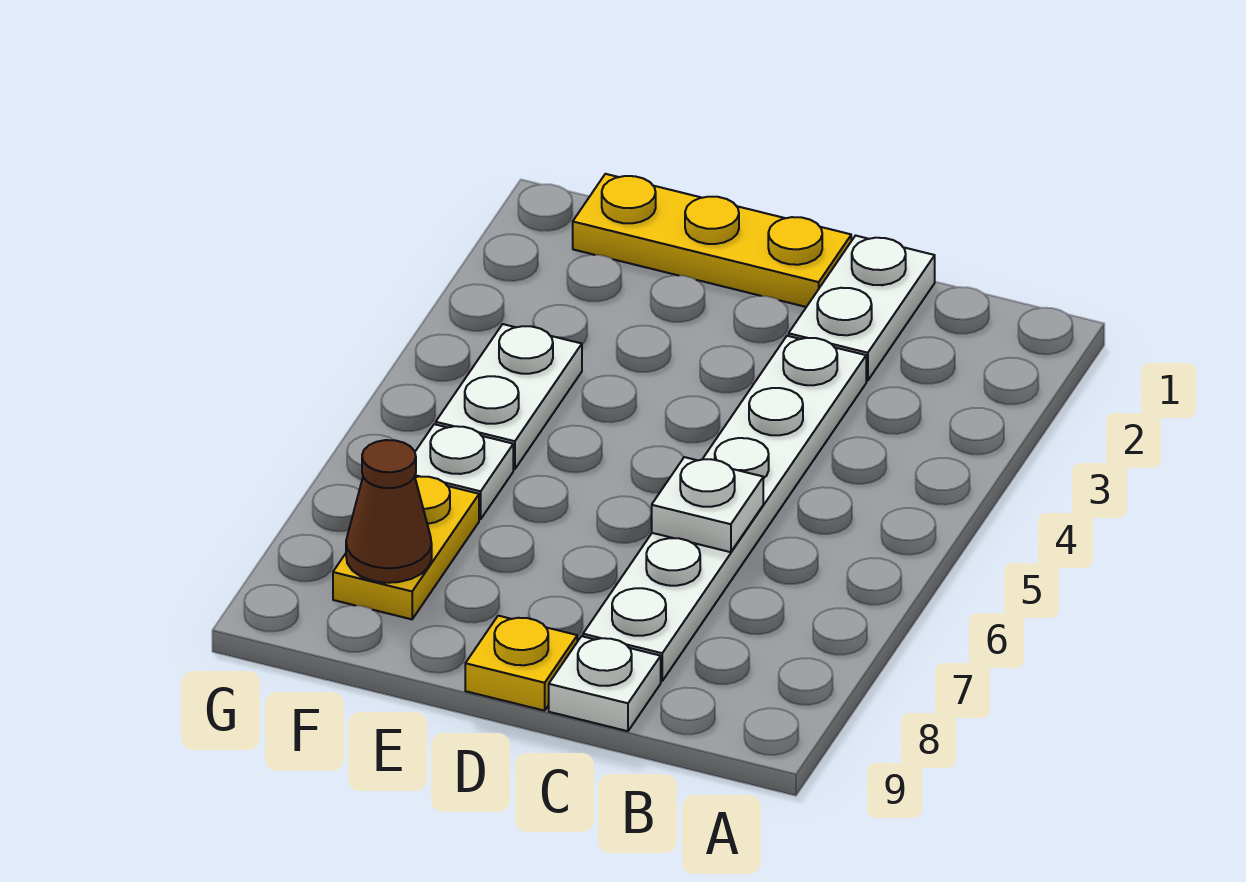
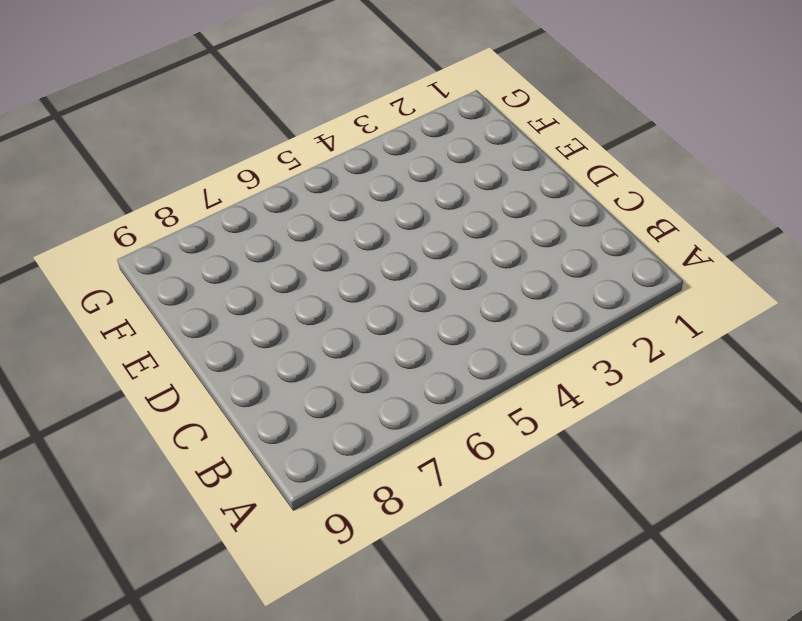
none -> white 1x2 plate [789,236,935,381]
none -> white 1x6 plate [583,336,866,681]

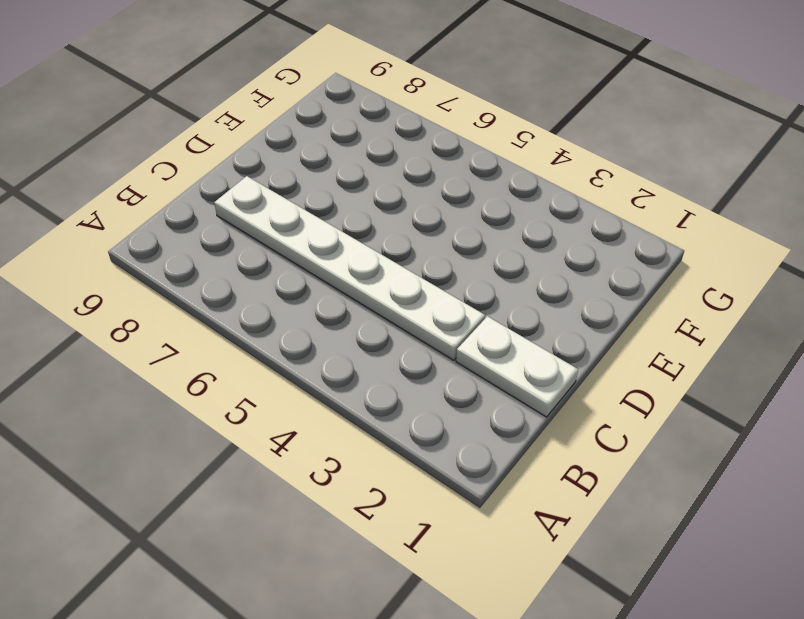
none -> white 1x1 plate [549,636,661,731]
none -> yellow 1x3 plate [573,174,851,307]

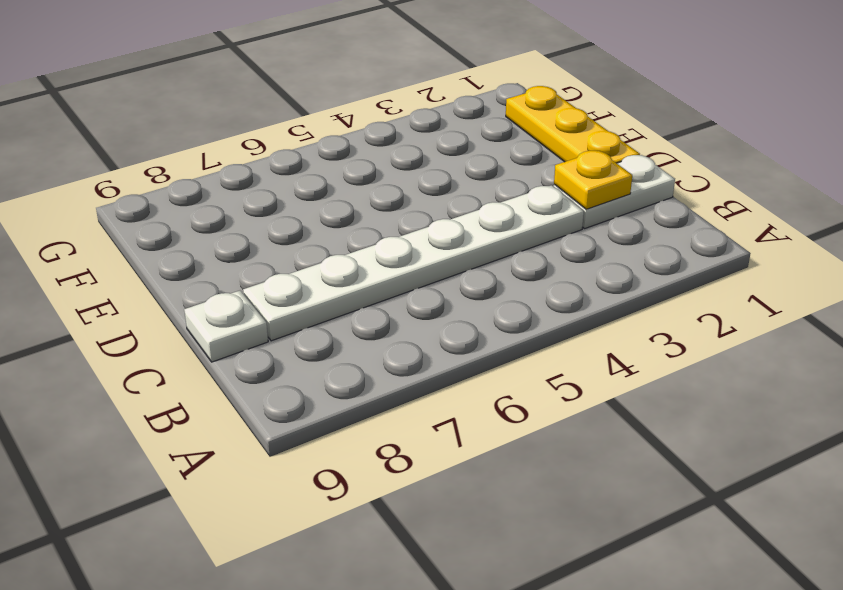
yellow 1x1 plate [554,151,632,209] -> yellow 1x1 plate moved to [465,616,577,711]
none -> white 1x2 plate [436,324,582,469]
none -> white 1x1 plate [415,424,513,519]

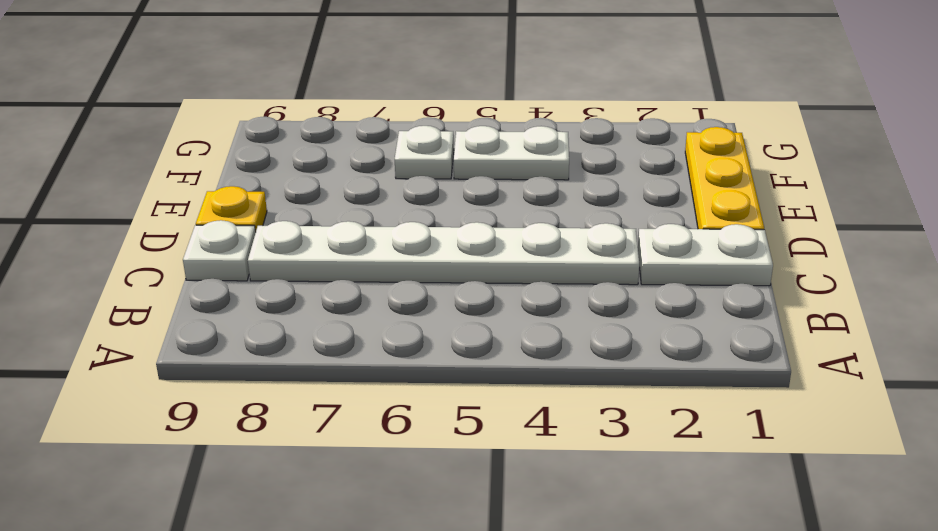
none -> yellow 1x2 plate [333,476,479,619]
none -> white 1x1 plate [652,457,763,552]

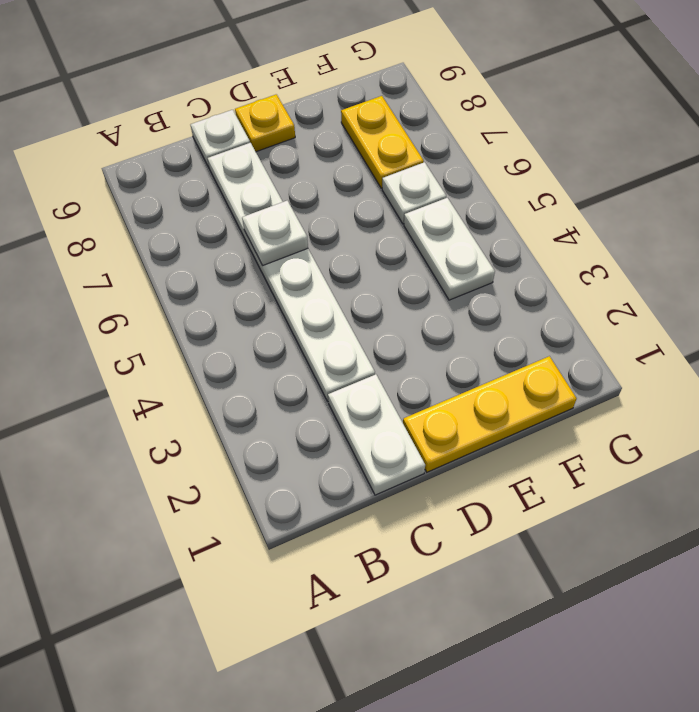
none -> brown 1x1 cone [346,440,432,583]

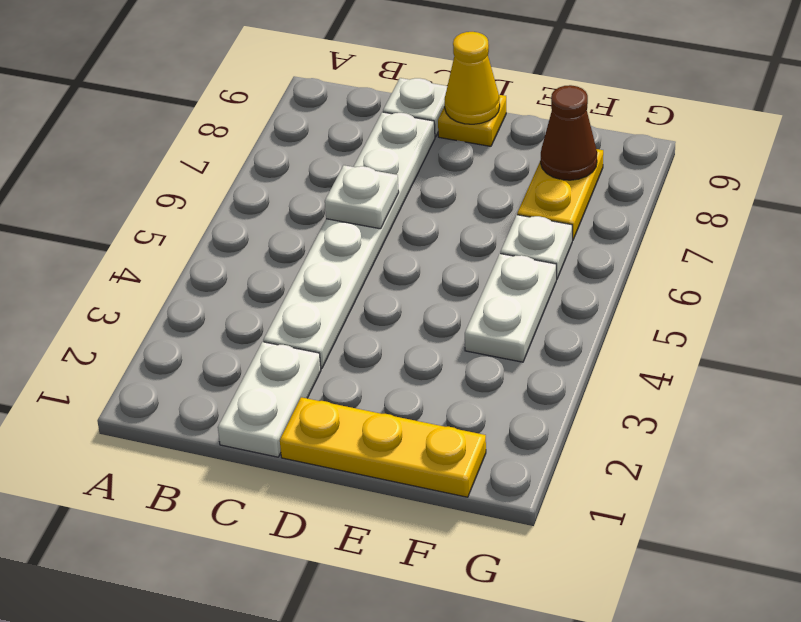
yellow 1x1 cone [445,32,500,124] -> none

